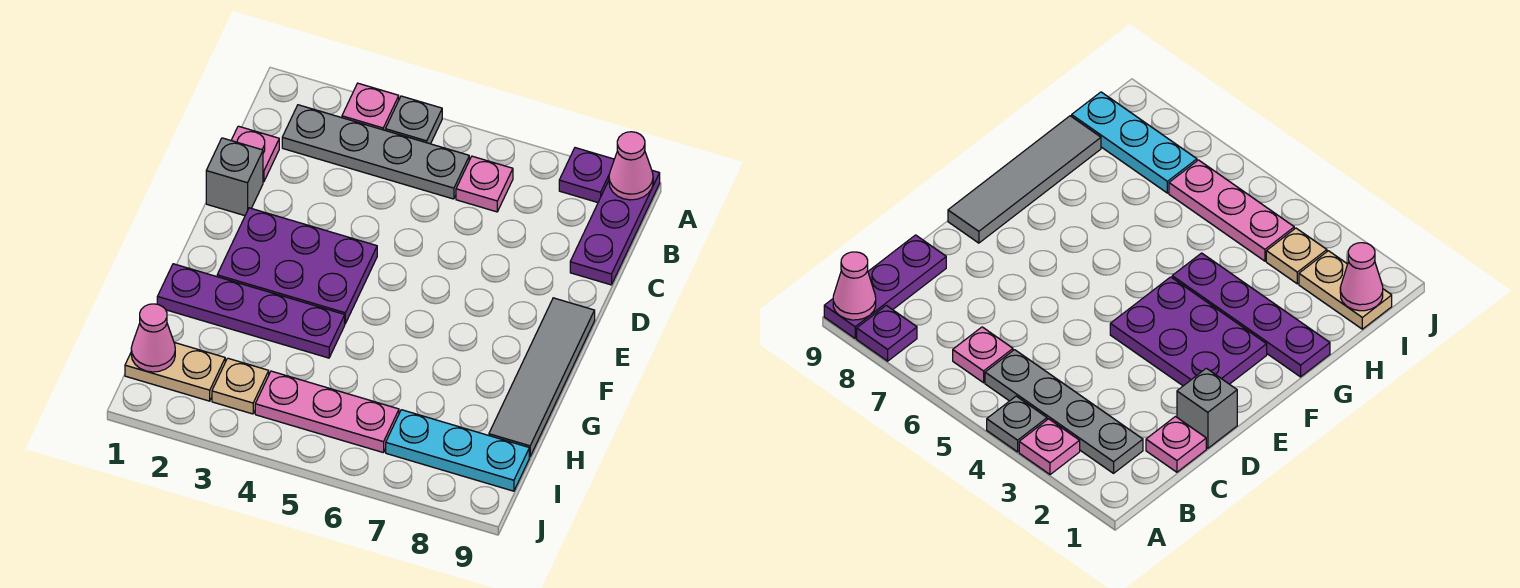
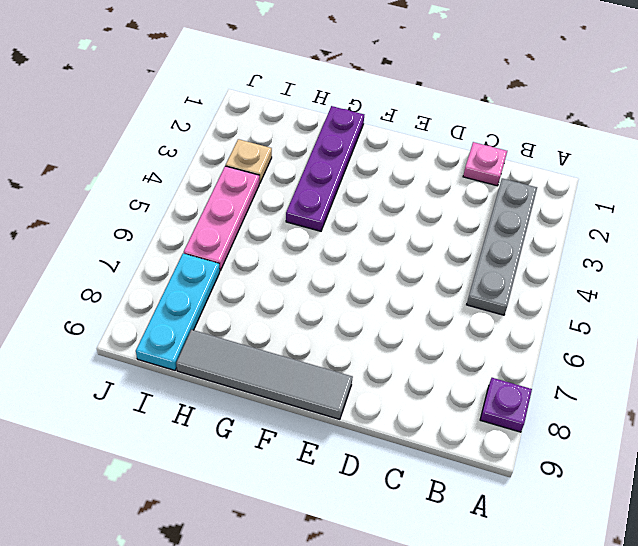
none -> pink 1x1 plate [342,83,399,130]
none -> grey 1x1 plate [385,96,442,144]
none -> purple 1x3 plate [570,170,660,285]

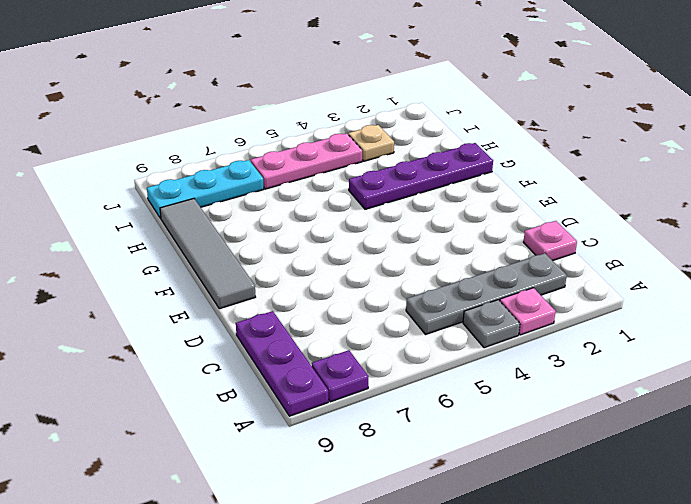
none -> pink 1x1 plate [456,156,513,212]
none -> grey 1x1 brick [206,138,263,216]
none -> purple 2x3 plate [217,208,377,323]

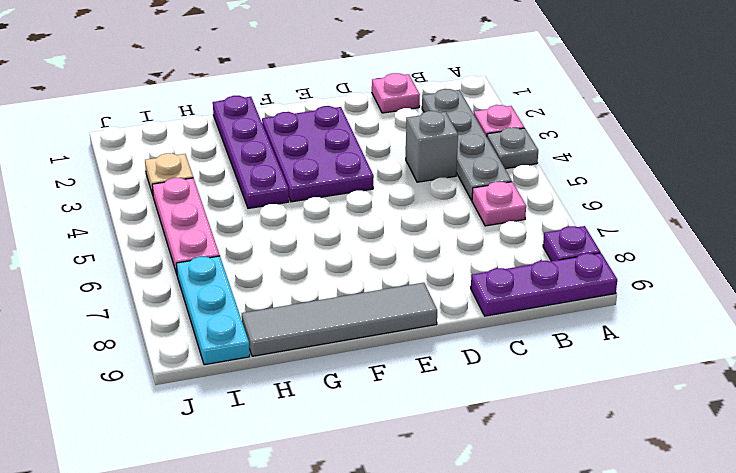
grey 1x1 brick [406,111,458,182] -> grey 1x1 brick moved to [206,138,263,216]
none -> tan 1x2 plate [125,343,225,401]
none -> pink 1x1 cone [609,132,653,200]
none -> pink 1x1 cone [131,304,175,372]

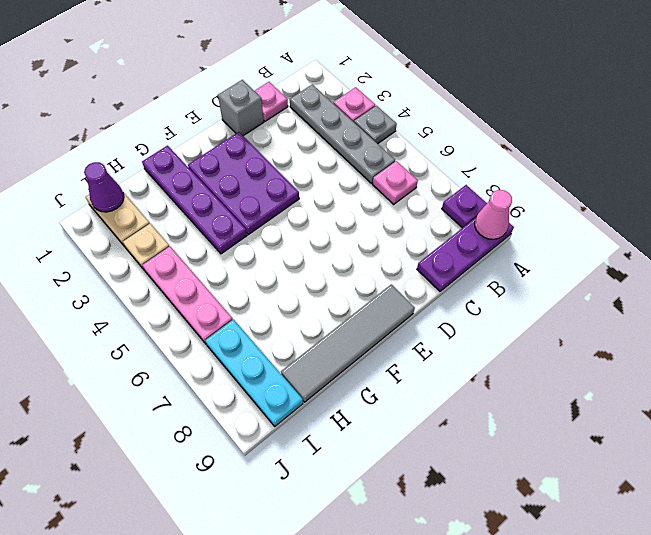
purple 1x1 cone [84,162,124,212] -> pink 1x1 cone [131,304,175,372]

